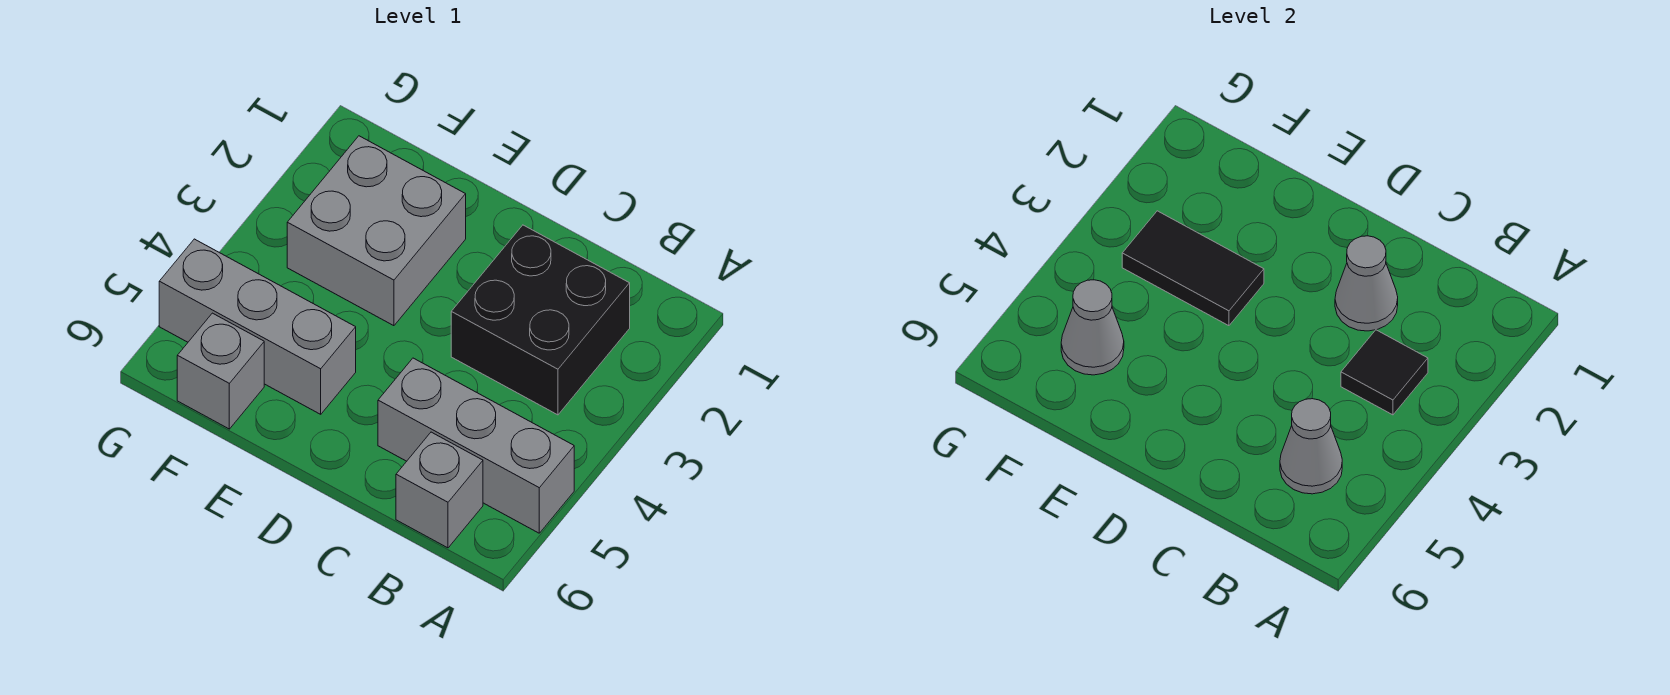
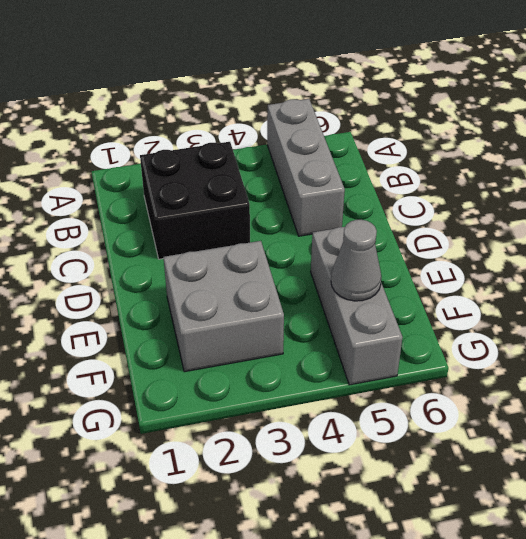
none -> grey 1x1 brick [396,432,483,548]
none -> grey 1x1 brick [177,313,264,429]

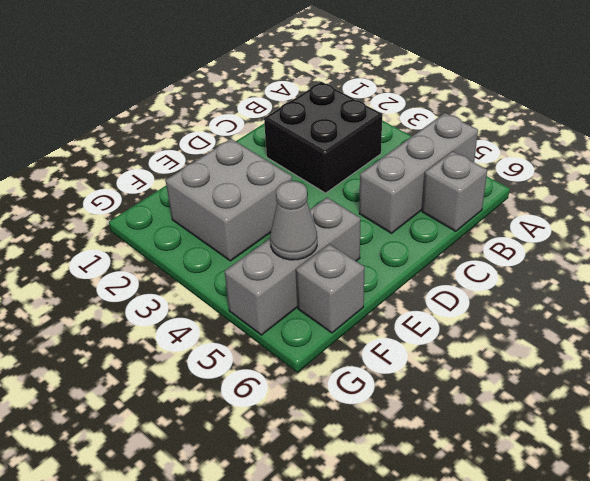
none -> black 1x1 tile [1341,330,1428,415]
none -> grey 1x1 cone [1280,399,1342,494]

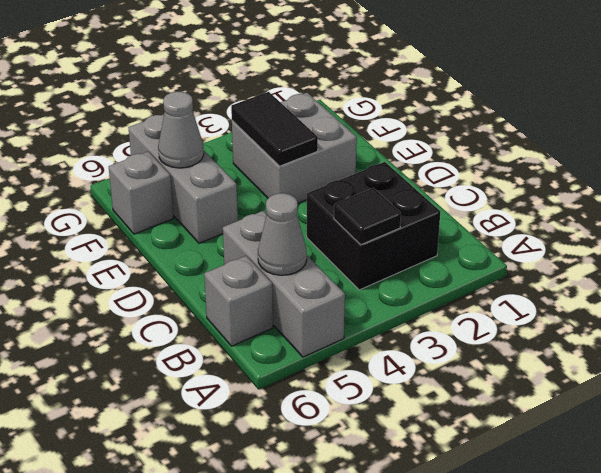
none -> grey 1x1 cone [1335,236,1398,331]

